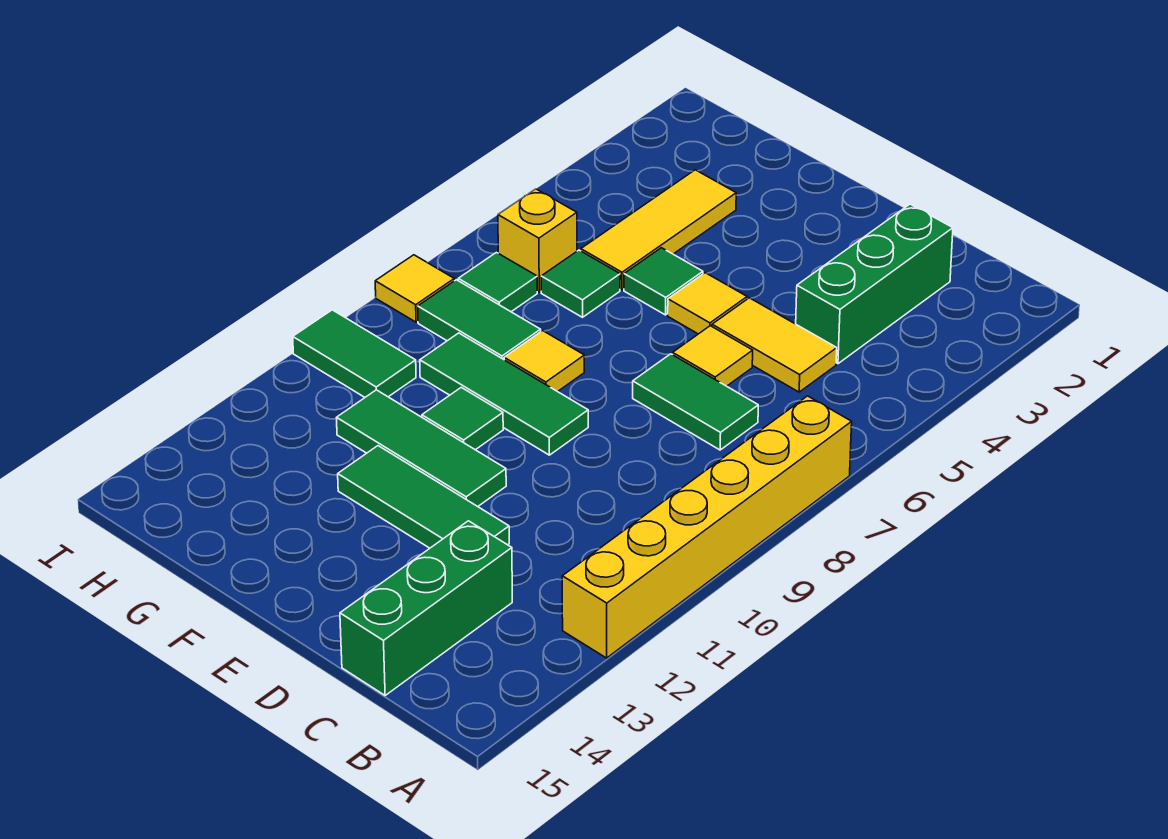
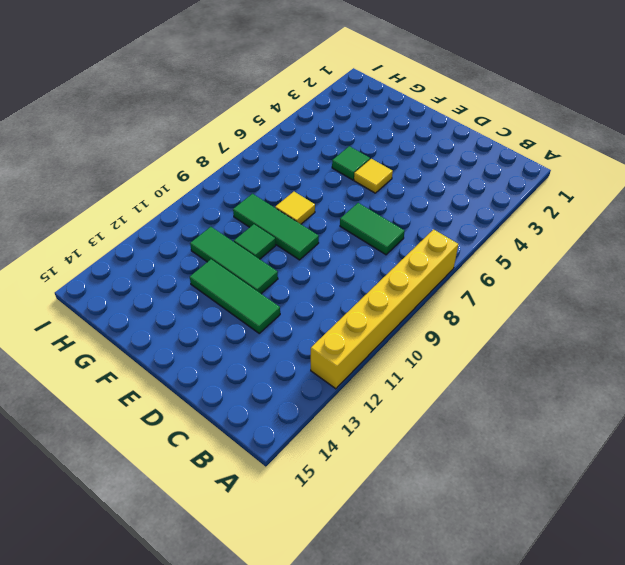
none -> green 1x3 brick [796,204,953,364]
none -> yellow 1x2 tile [712,298,837,392]
none -> green 1x3 brick [340,521,512,695]

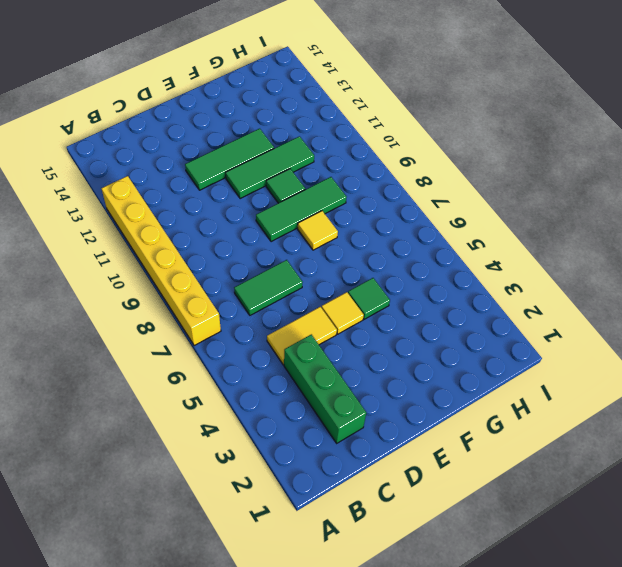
none -> green 1x3 brick [340,521,512,695]
none -> yellow 1x1 tile [673,326,753,386]
none -> yellow 1x3 tile [581,170,736,290]

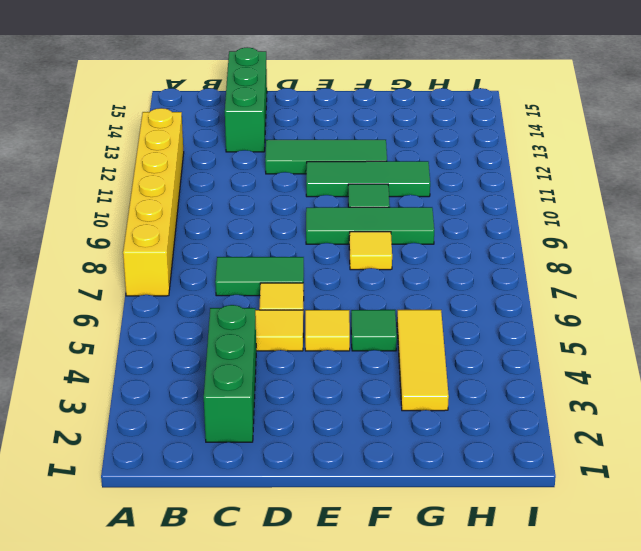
none -> green 1x1 tile [541,250,620,317]
none -> green 1x2 tile [418,280,541,359]
none -> yellow 1x1 brick [498,189,577,292]

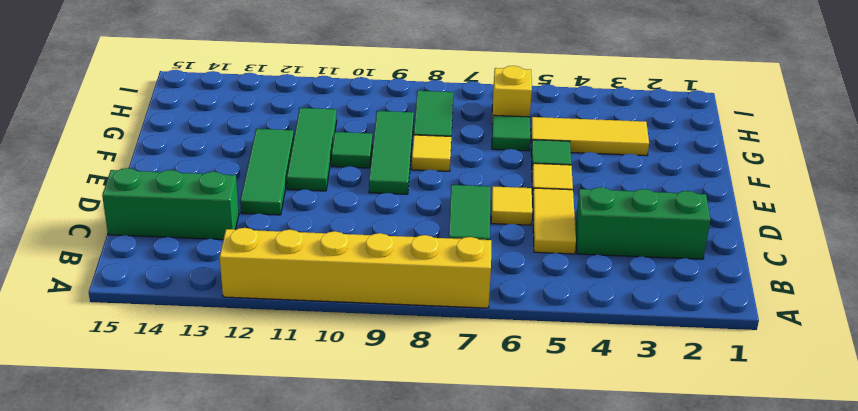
none -> green 1x1 tile [458,253,537,312]
none -> green 1x2 tile [293,310,416,397]
none -> yellow 1x1 tile [375,255,454,322]

